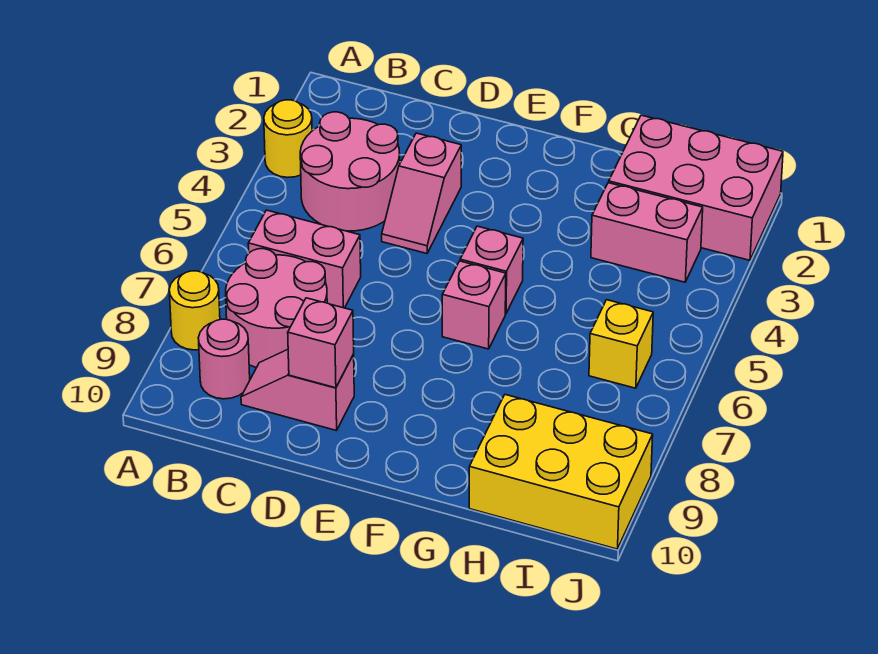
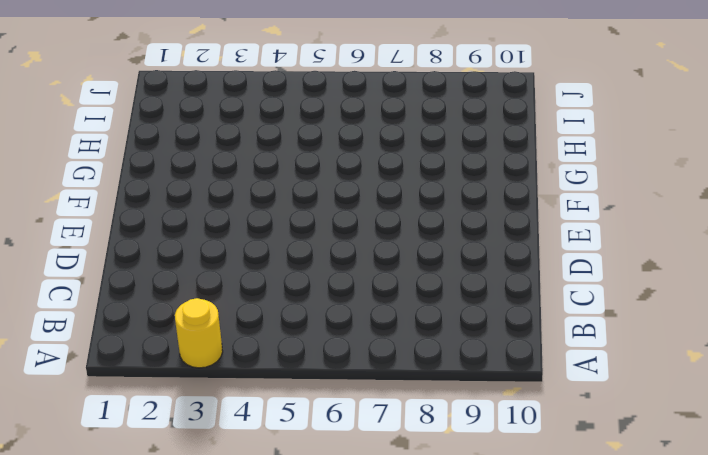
none -> yellow 1x1 round brick [169,271,220,350]
none -> pink 2x2 round brick [300,112,400,231]
none -> pink 1x2 brick [248,210,361,308]

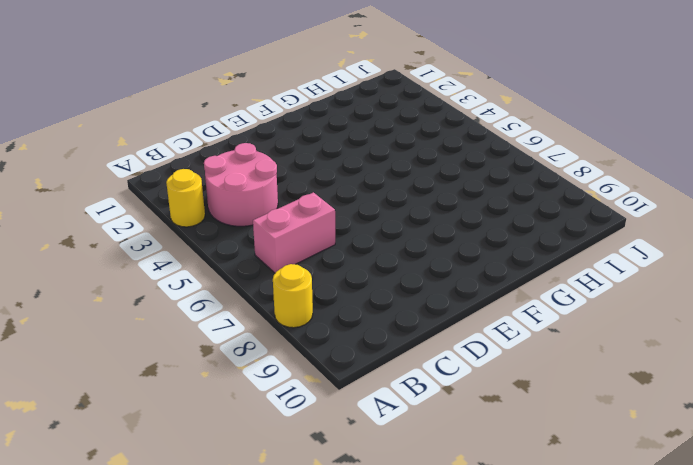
none -> pink 2x2 round brick [226,249,327,368]
none -> pink 1x1 round brick [198,319,250,399]
none -> pink 1x2 slope [241,350,354,431]

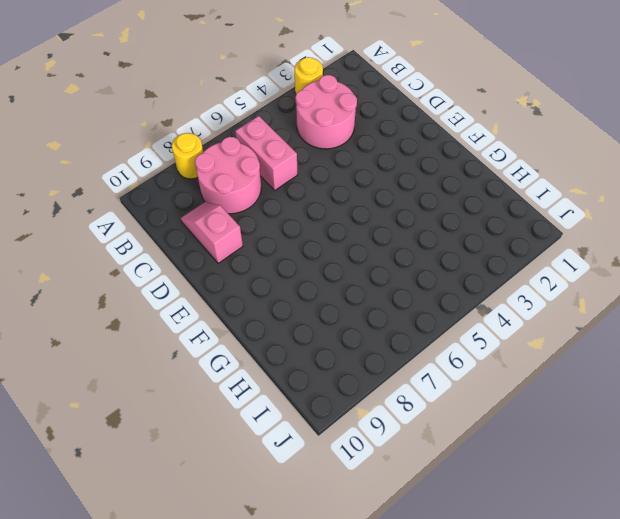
none -> pink 1x1 round brick [198,319,250,399]
none -> pink 1x2 slope [382,133,461,254]
none -> pink 1x1 brick [460,226,523,314]

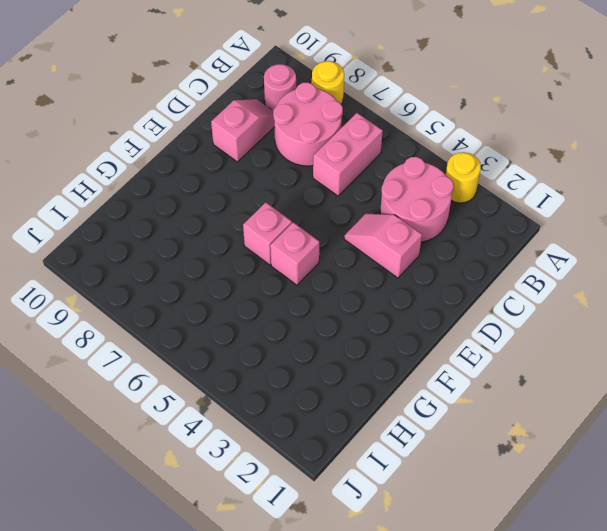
none -> pink 2x3 brick [609,115,783,260]
none -> pink 1x2 brick [591,183,703,282]
none -> yellow 2x3 brick [469,395,653,549]

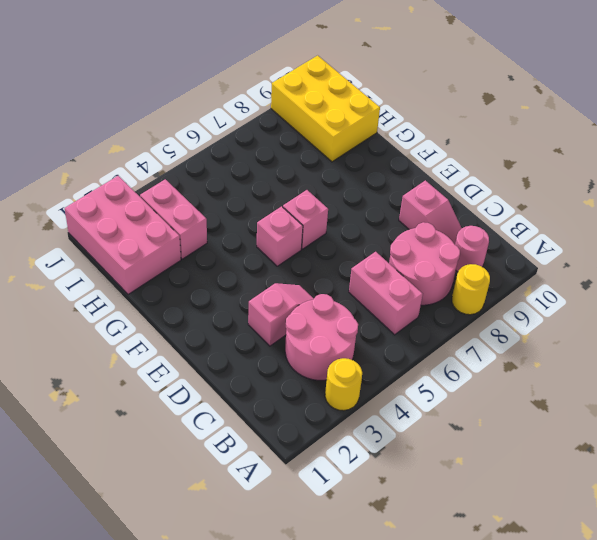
none -> yellow 1x1 brick [589,300,653,388]
none -> pink 1x1 brick [288,298,354,388]

